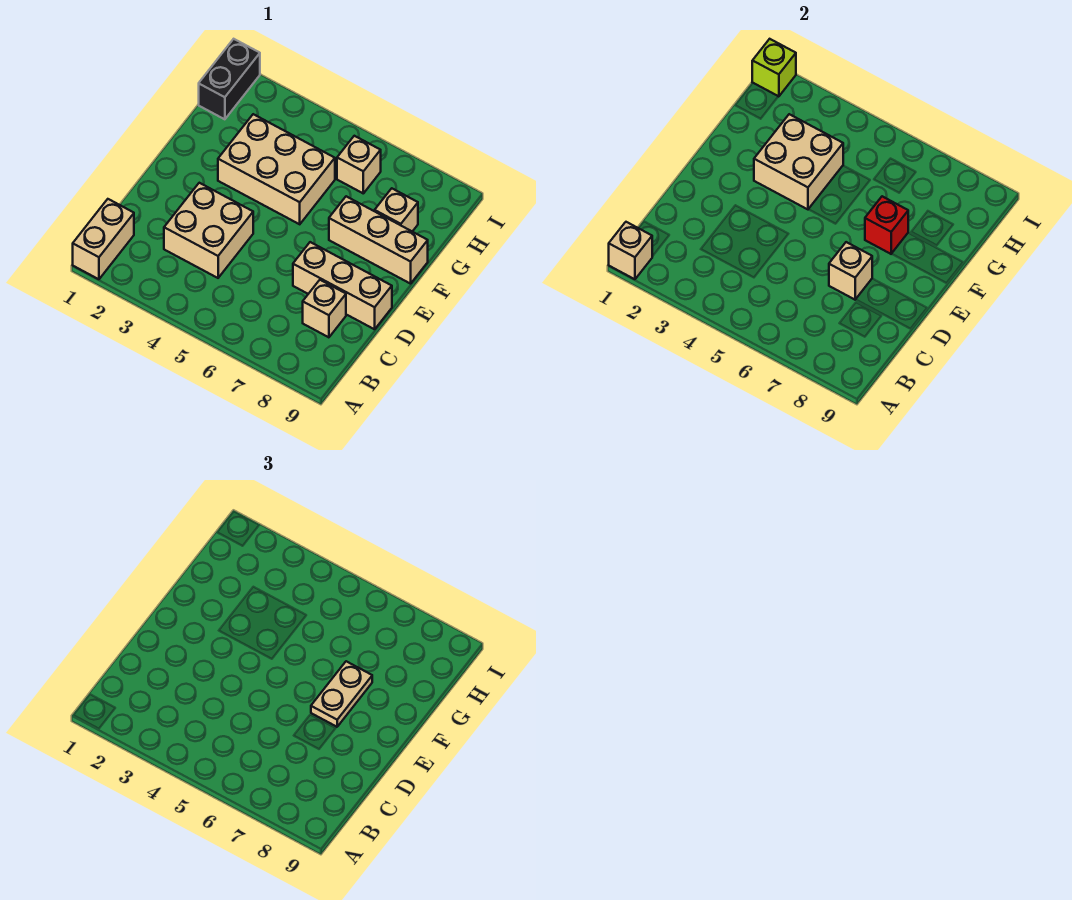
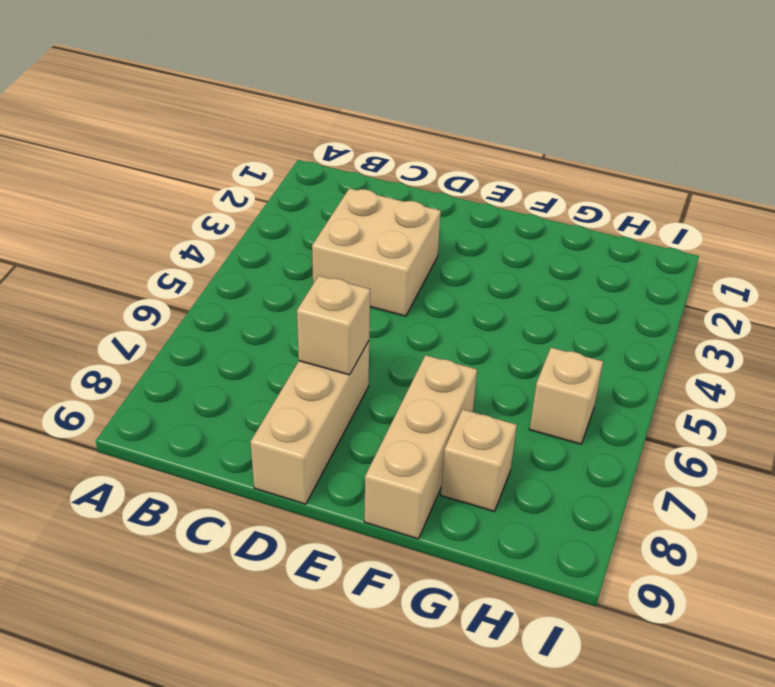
none -> tan 1x2 brick [73,199,134,279]
none -> tan 1x1 brick [303,280,346,337]
none -> tan 2x3 brick [218,114,335,224]

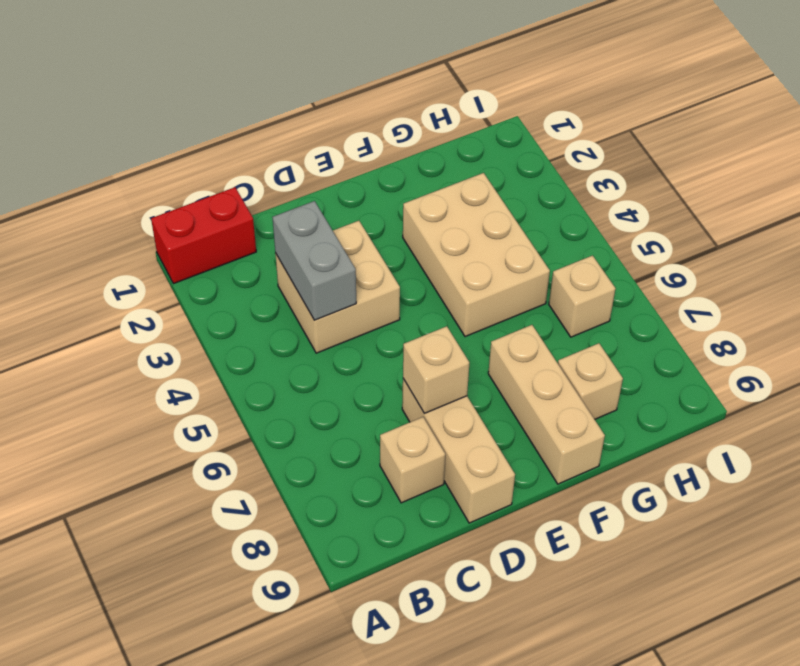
red 1x2 brick [151,187,256,284] -> tan 1x2 brick [73,199,134,279]
grey 1x2 brick [273,201,356,320] -> none
none -> black 1x2 brick [199,39,260,119]
none -> tan 1x1 brick [609,222,652,279]
none -> tan 2x2 brick [754,114,843,209]

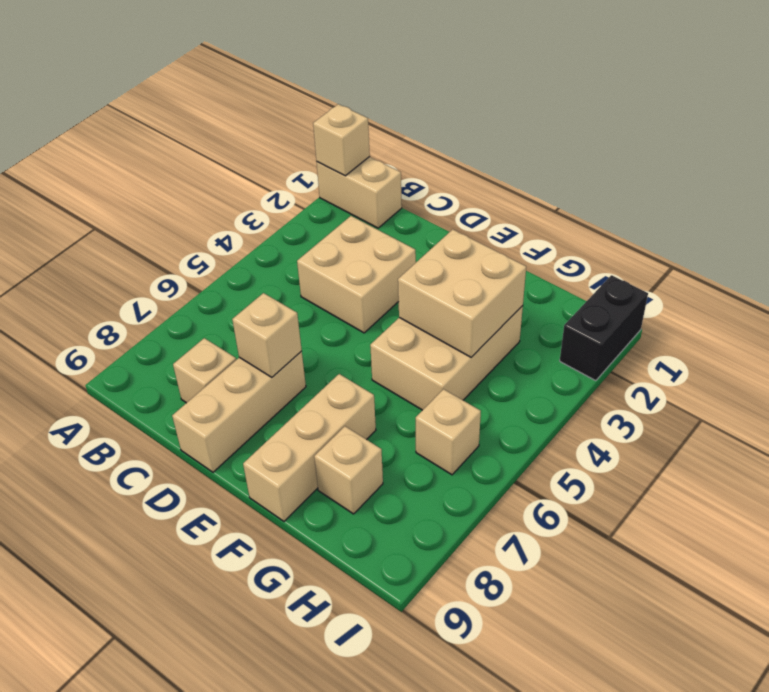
black 1x2 brick [560,275,648,381] -> black 1x2 brick turned to [199,39,260,119]
none -> red 1x1 brick [865,196,908,254]
none -> lime 1x1 brick [752,39,796,97]
none -> tan 1x2 plate [311,661,372,727]

